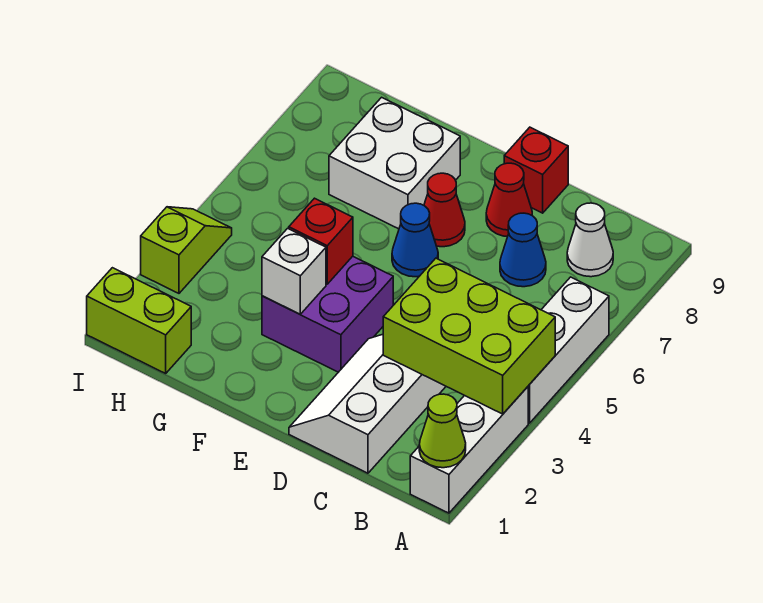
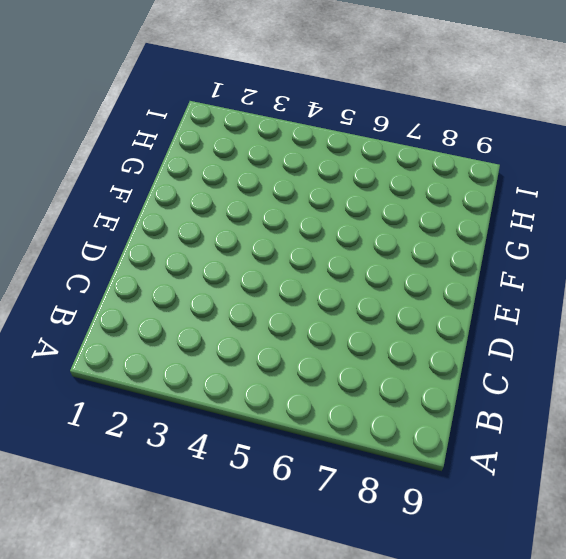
none -> white 1x3 brick [410,387,528,513]
none -> white 1x3 brick [528,277,609,423]
none -> white 1x1 cone [567,203,613,277]

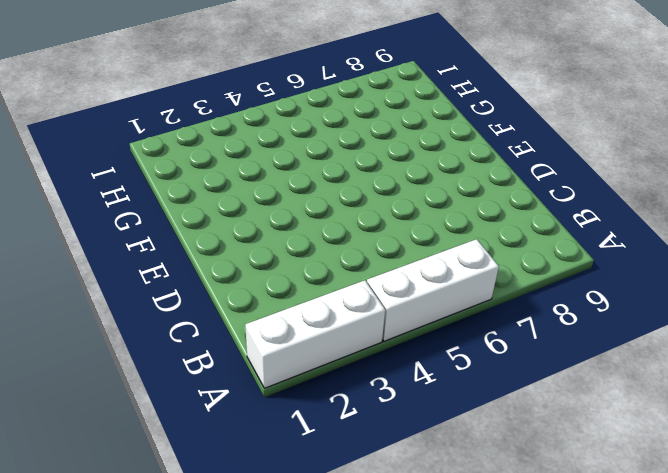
none -> white 1x1 cone [567,203,613,277]
none -> white 2x3 slope [289,334,446,473]
none -> blue 1x1 cone [500,213,546,287]

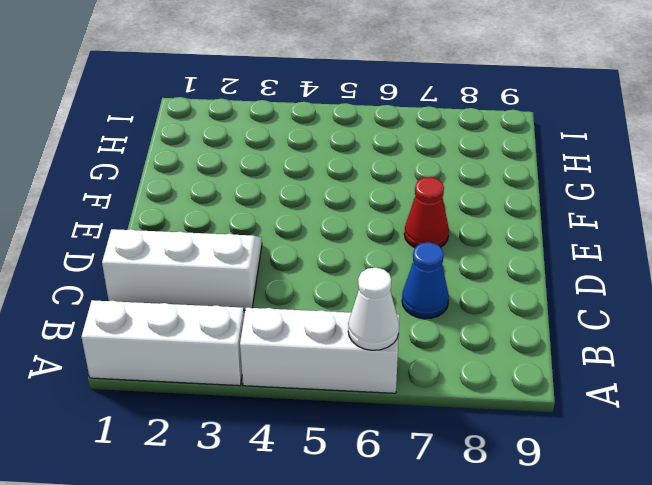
white 1x1 cone [348,268,399,350] -> white 1x1 cone moved to [567,203,613,277]
none -> red 1x1 cone [486,163,532,236]
none -> red 1x1 brick [504,127,568,213]
none -> purple 2x2 brick [262,256,393,372]

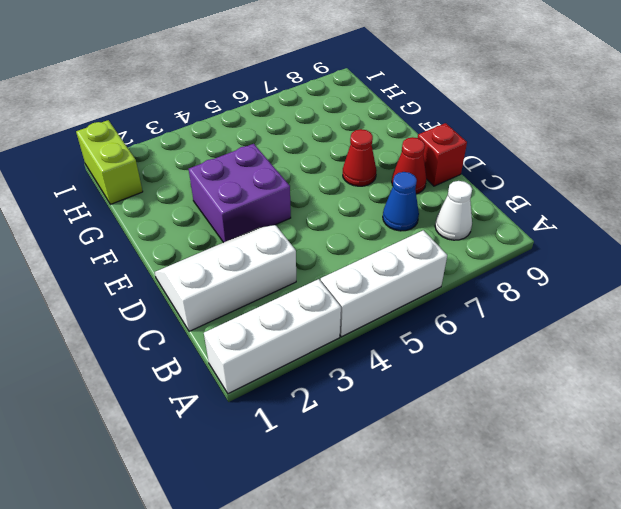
none -> blue 1x1 cone [392,203,438,277]
none -> white 2x2 brick [329,97,460,229]
none -> lime 1x2 slope [141,207,232,293]

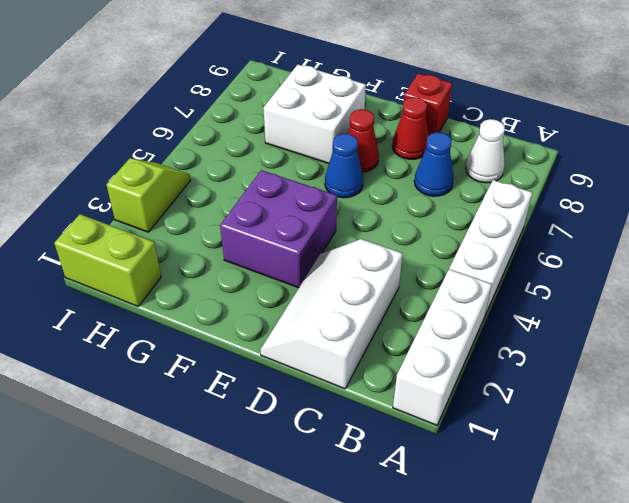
none -> lime 1x1 cone [419,394,466,468]
none -> lime 2x3 brick [383,258,555,414]
none -> white 1x1 brick [262,228,326,314]

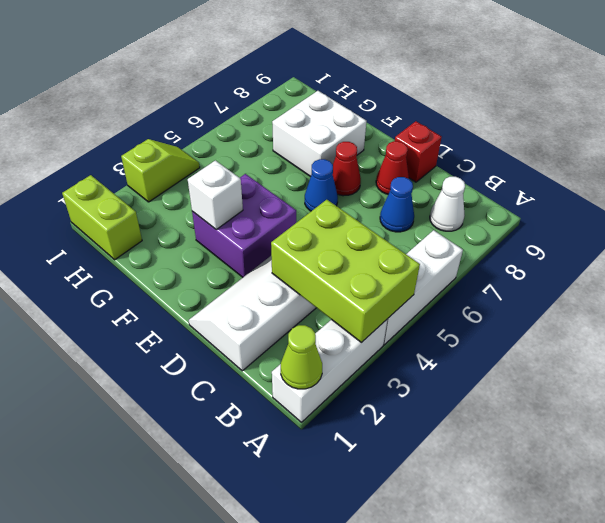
none -> red 1x1 brick [289,198,353,284]

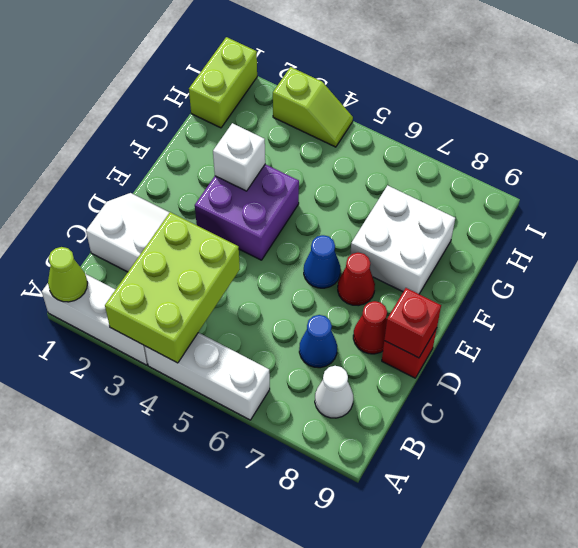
red 1x1 brick [384,288,441,358] -> red 1x1 brick moved to [289,198,353,284]

